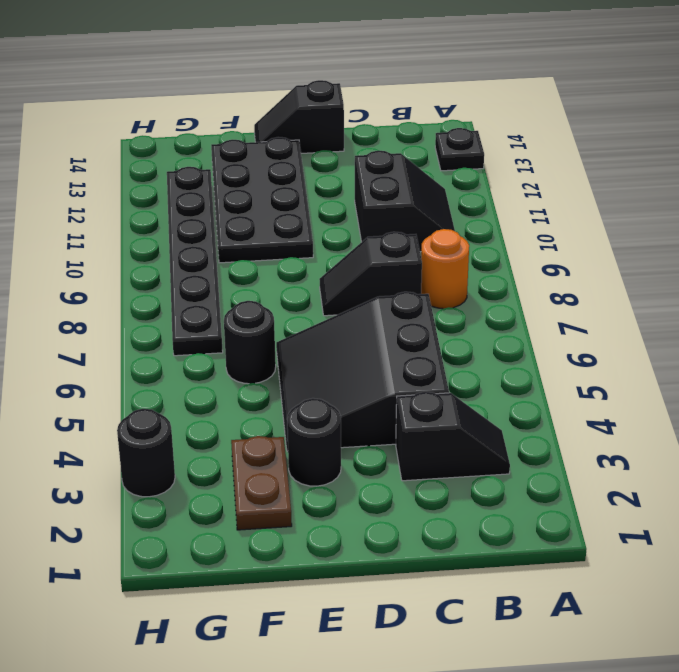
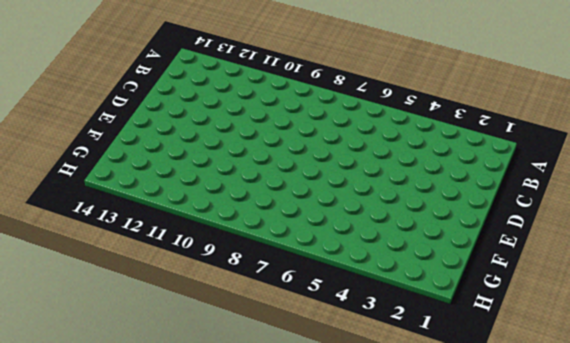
none -> black 1x1 plate [435,128,484,171]
none -> black 1x2 slope [396,392,510,481]
none -> orange 1x1 round brick [421,229,469,309]

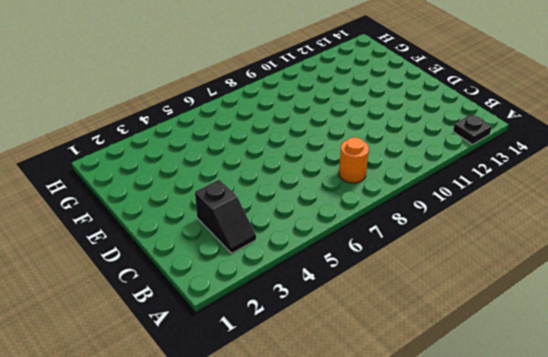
none -> black 2x2 slope [355,151,455,252]
none -> black 3x3 slope [276,292,449,451]
none -> black 1x2 slope [320,232,422,316]

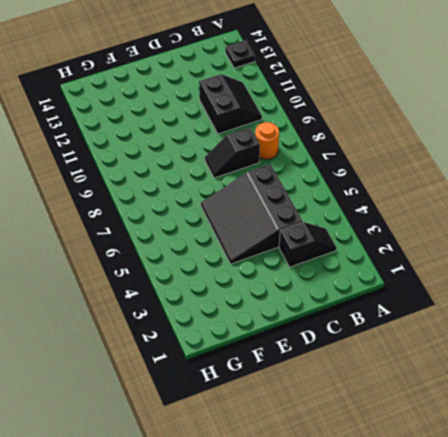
none -> black 1x2 slope [254,80,344,153]
none -> black 1x1 round brick [287,398,341,486]
none -> black 2x4 plate [211,137,313,263]

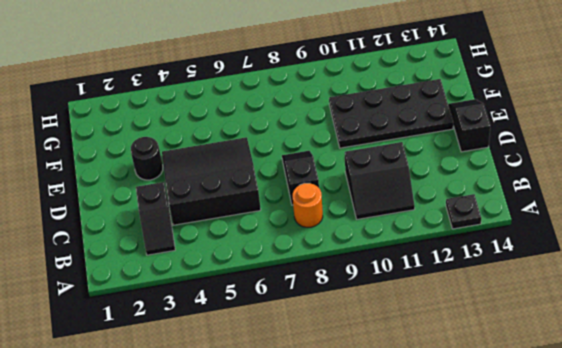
none -> brown 1x2 plate [231,436,292,530]
none -> black 1x1 round brick [224,301,276,384]
none -> black 1x6 plate [167,167,223,356]

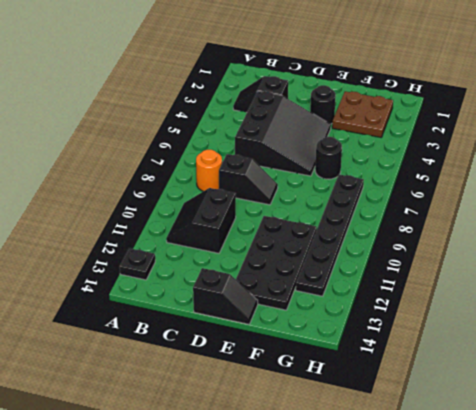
brown 2x2 plate [332,91,393,137] -> brown 1x2 plate [231,436,292,530]
none -> black 1x1 round brick [117,409,175,497]

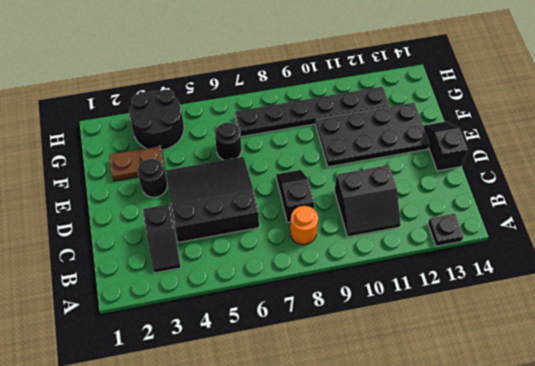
black 2x2 round brick [129,89,184,150] -> black 1x1 round brick [117,409,175,497]

